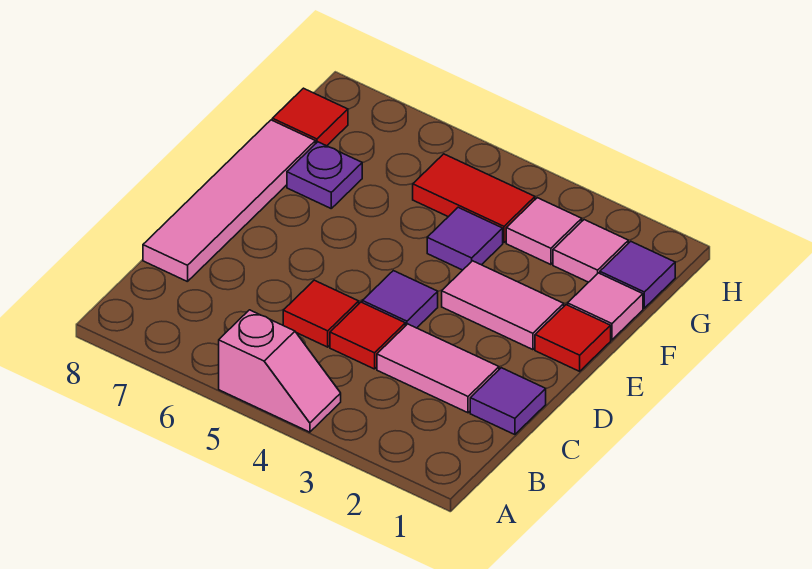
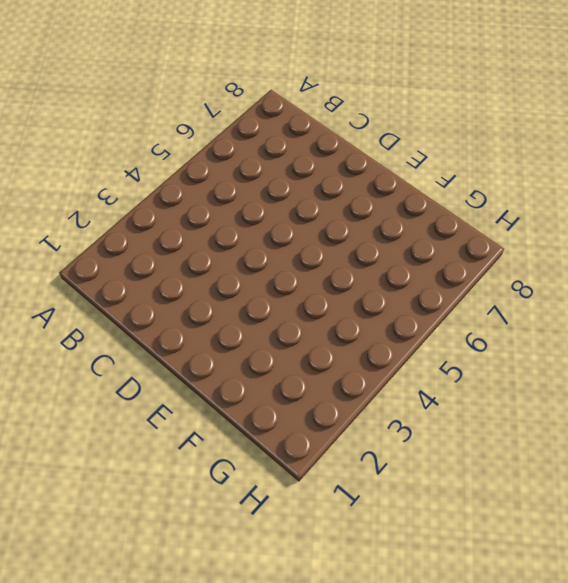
none -> pink 1x2 slope [219,310,341,432]
none -> purple 1x1 tile [470,368,546,435]
none -> pink 1x2 tile [377,324,499,413]

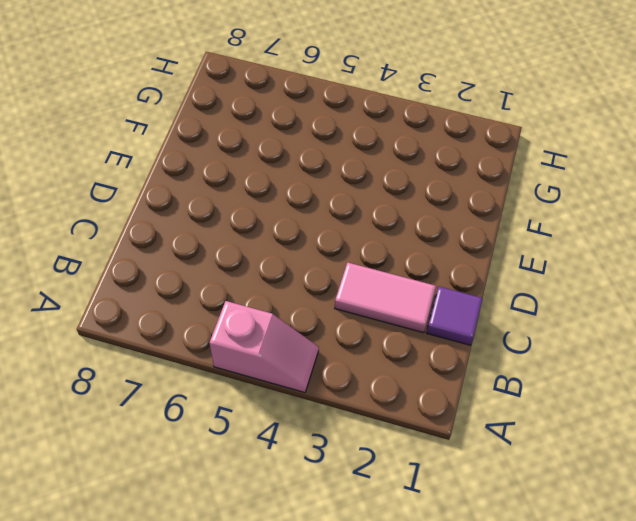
none -> red 1x1 tile [330,302,405,369]
none -> red 1x1 tile [283,280,359,347]
none -> pink 1x4 tile [143,120,315,282]

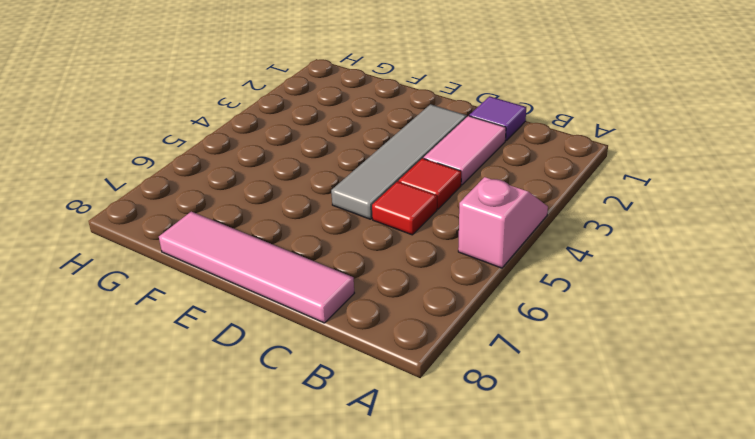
grey 1x4 tile [331,104,467,219] -> purple 1x1 tile [362,271,438,328]
none -> red 1x1 tile [535,305,611,371]
none -> pink 1x2 tile [442,261,564,350]
none -> pink 1x1 tile [568,273,643,340]

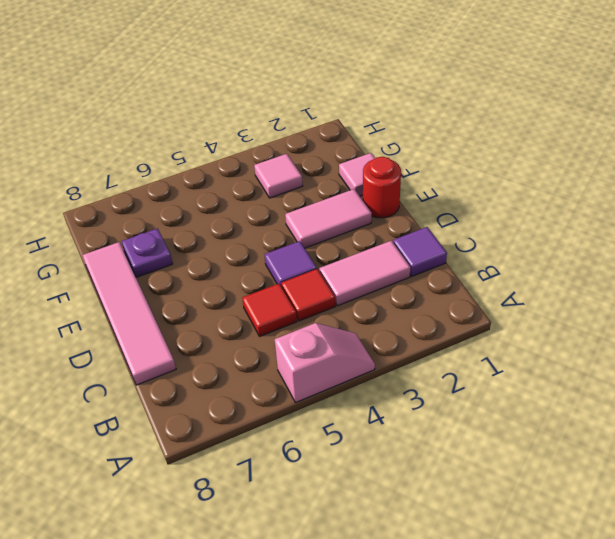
red 1x1 round brick [363,157,401,218] -> red 1x1 tile [535,305,611,371]
none -> purple 1x1 tile [427,207,503,270]
none -> purple 1x1 tile [600,242,675,308]
none -> pink 1x1 tile [553,220,628,282]

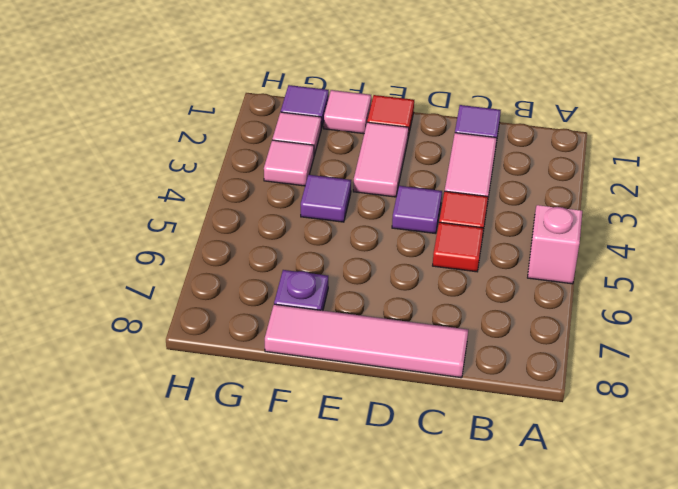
none -> red 1x2 tile [413,154,535,243]
none -> red 1x1 tile [272,88,348,146]

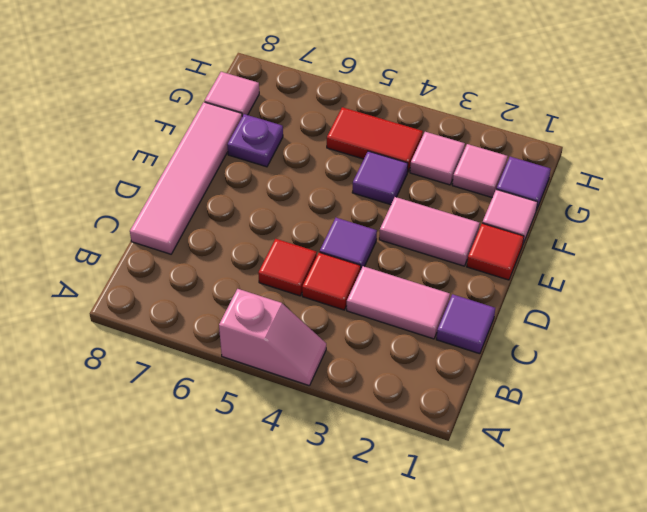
pink 1x1 tile [205,72,259,116] -> red 1x1 tile [272,88,348,146]

